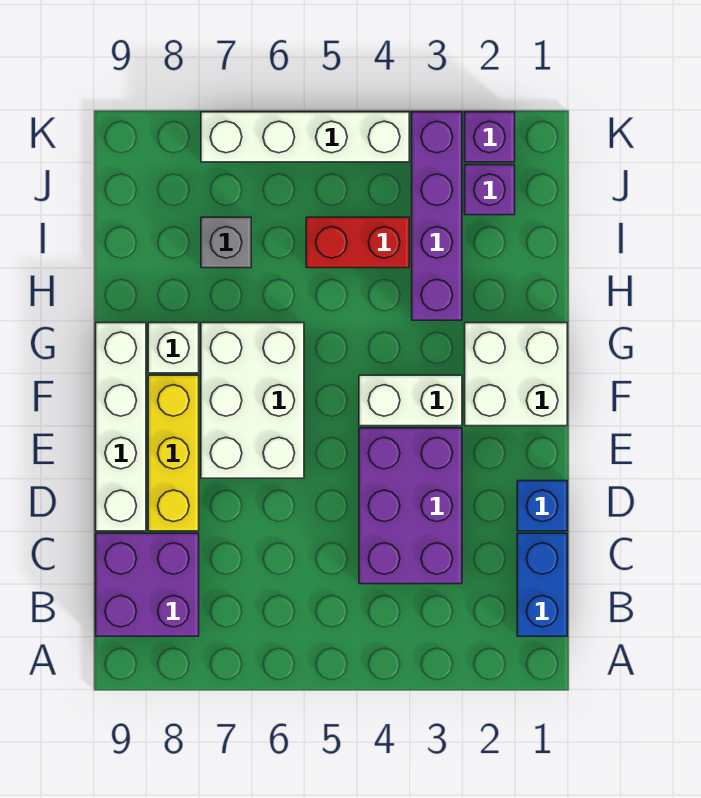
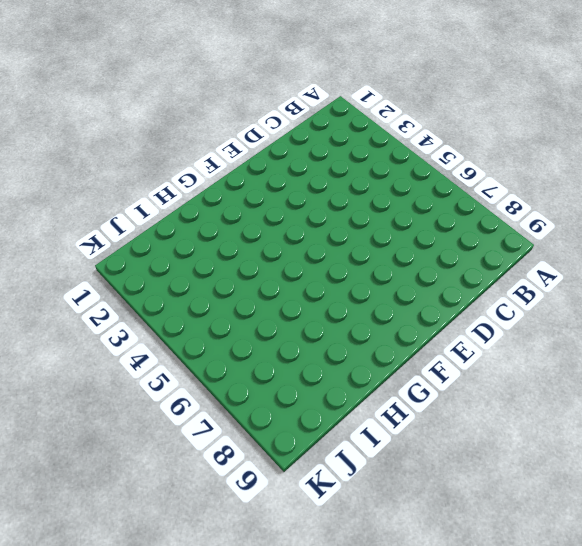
none -> blue 1x2 brick [517,533,567,636]
none -> purple 2x2 brick [96,533,199,636]
none -> purple 2x3 brick [359,428,462,584]

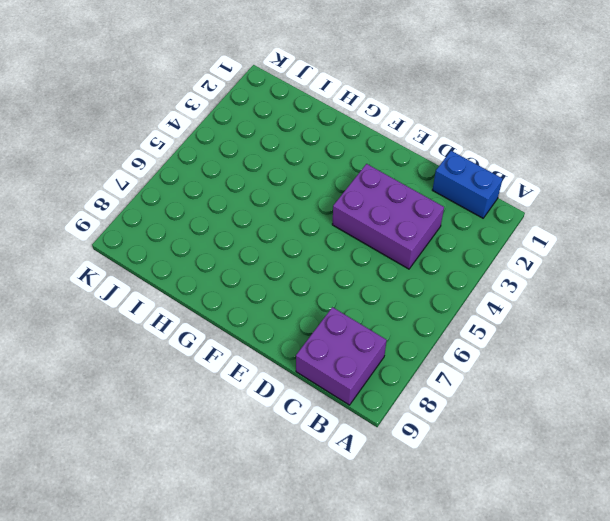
none -> blue 1x1 brick [517,481,567,531]
none -> yellow 1x3 brick [148,375,199,531]
none -> white 1x4 brick [96,323,146,531]

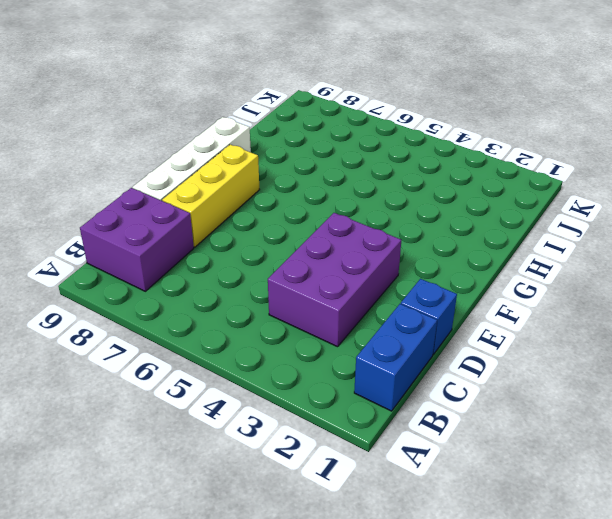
none -> white 2x3 brick [201,323,304,478]
none -> white 2x2 brick [465,323,567,426]
none -> white 1x2 brick [359,375,462,426]

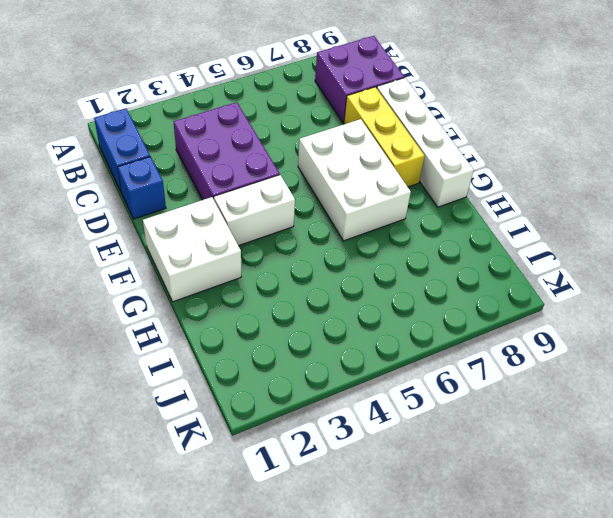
none -> white 1x1 brick [148,323,199,373]
none -> purple 1x4 brick [412,112,462,320]
none -> red 1x2 brick [306,217,409,268]

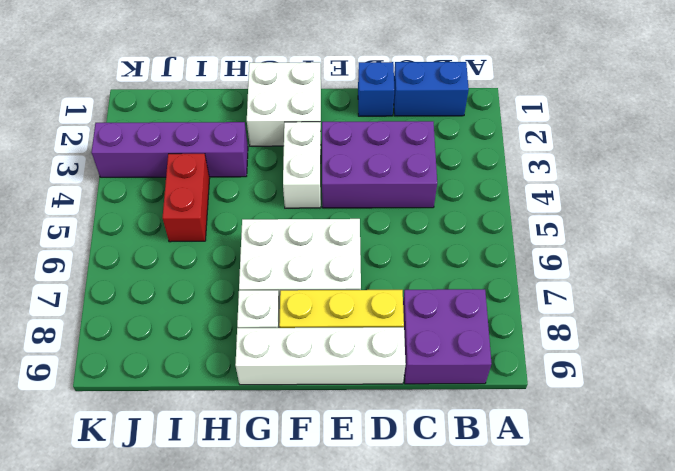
none -> grey 1x1 brick [201,217,251,268]
none -> purple 1x1 brick [465,165,515,215]
none -> purple 1x1 brick [465,112,515,162]

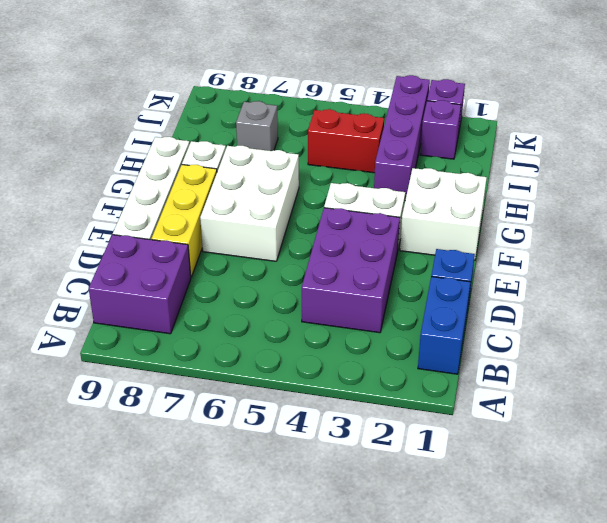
none -> white 1x4 brick [201,112,409,162]

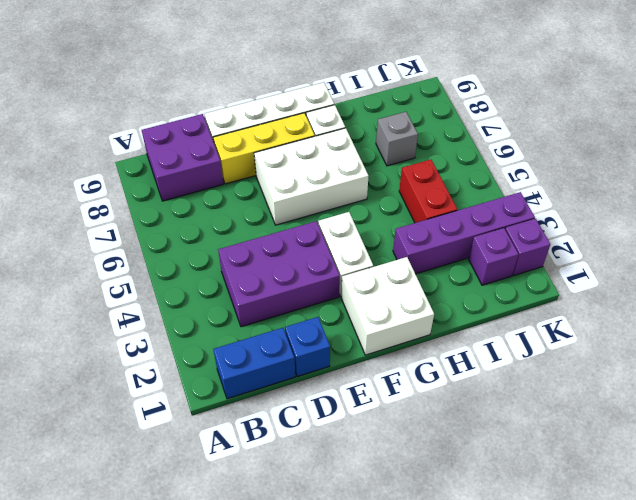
none -> white 1x4 brick [201,112,409,162]

